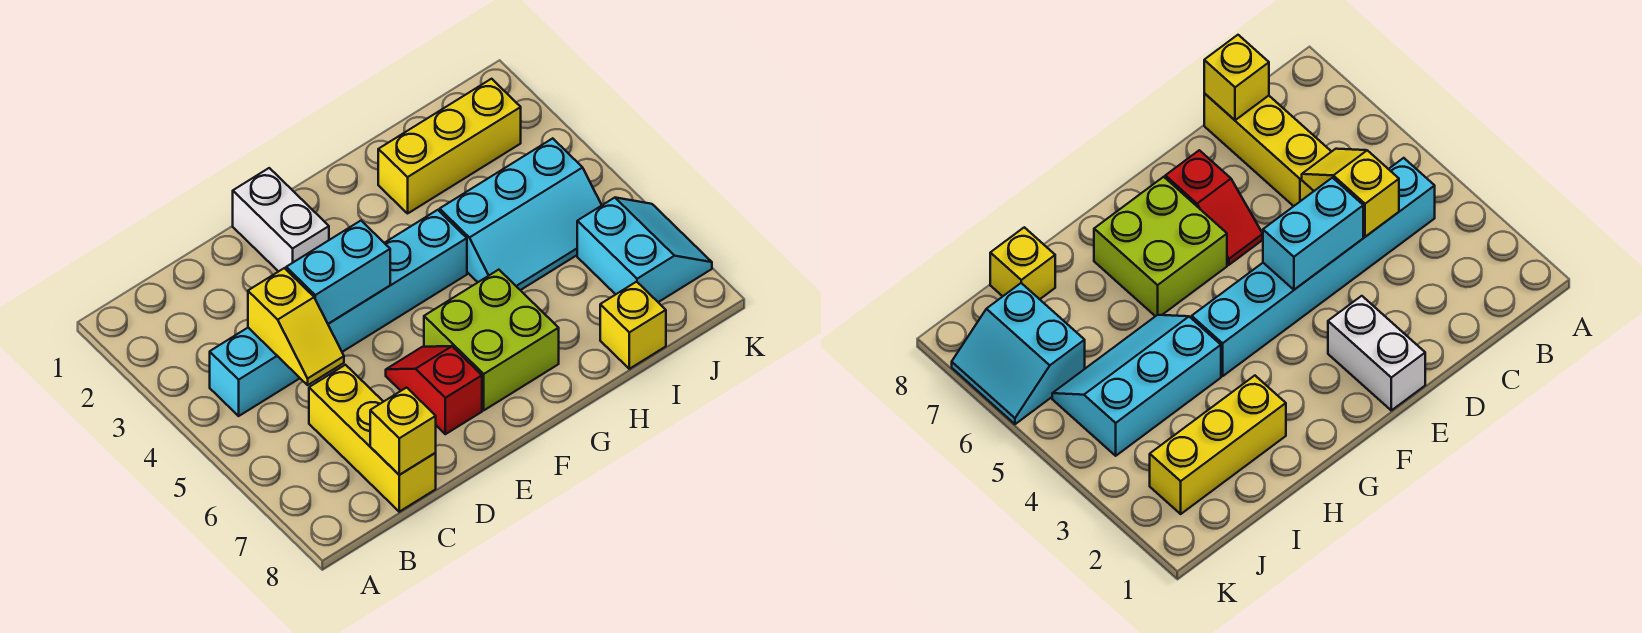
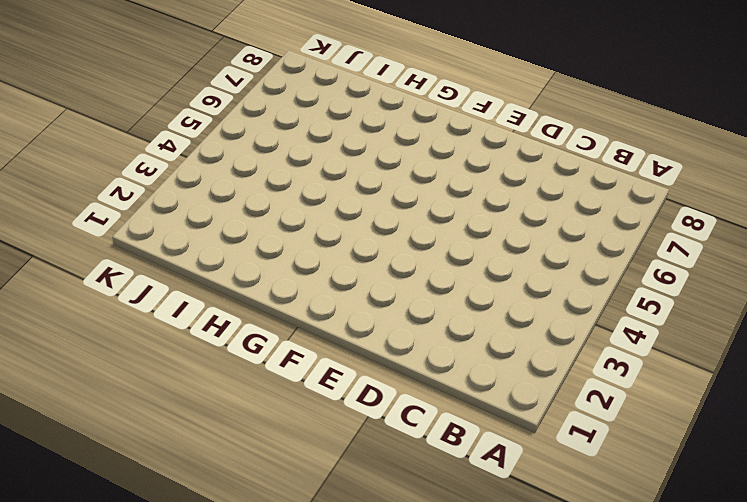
none -> cyan 1x6 brick [210,210,467,416]
none -> yellow 1x3 brick [309,365,436,512]
none -> white 1x2 brick [233,168,329,272]

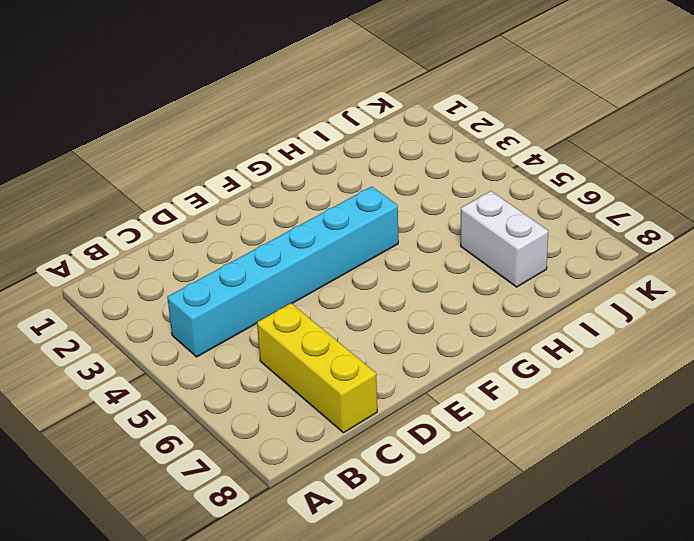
white 1x2 brick [461,191,548,287] -> white 1x2 brick moved to [233,168,329,272]
none -> red 1x2 slope [386,346,482,434]
none -> lime 2x2 brick [424,270,559,410]
none -> yellow 1x3 brick [378,79,521,213]

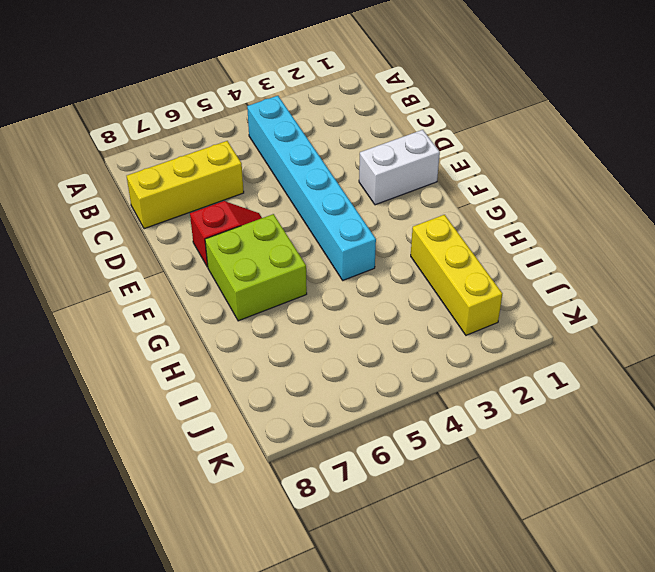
none -> cyan 2x3 slope [440,138,602,290]
none -> yellow 1x1 brick [600,282,666,369]
none -> cyan 2x2 slope [577,198,712,302]

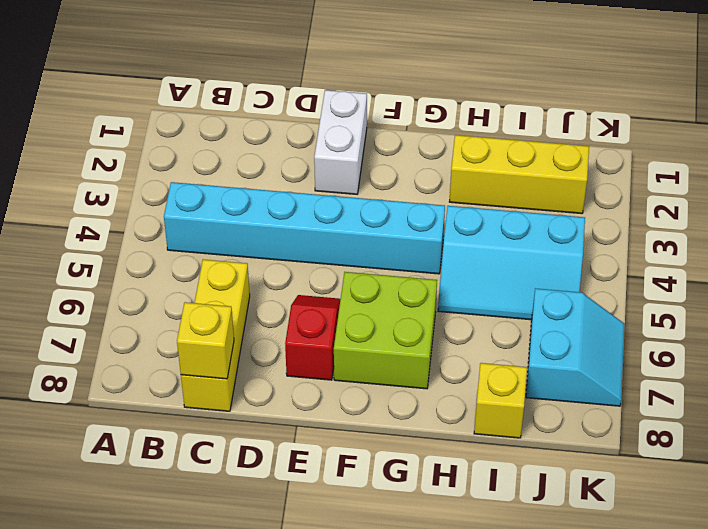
none -> yellow 1x2 slope [248,268,344,385]
none -> cyan 1x2 brick [286,221,390,324]

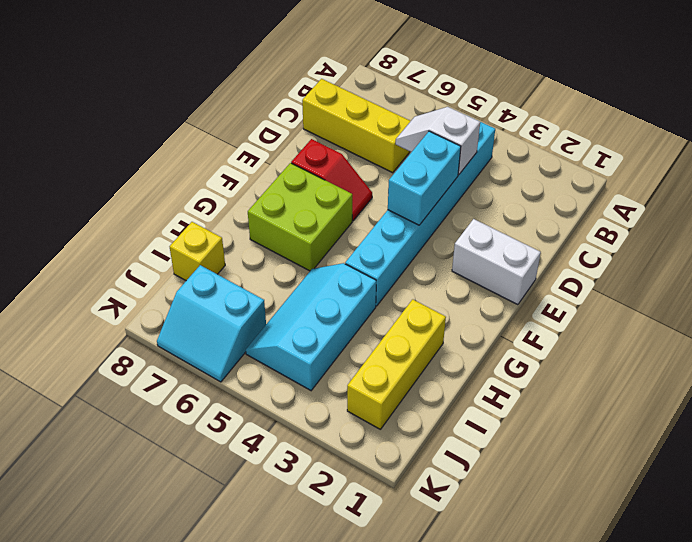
white 1x2 slope [396,107,480,175] -> yellow 1x2 slope [248,268,344,385]
none -> yellow 1x1 brick [370,388,436,475]

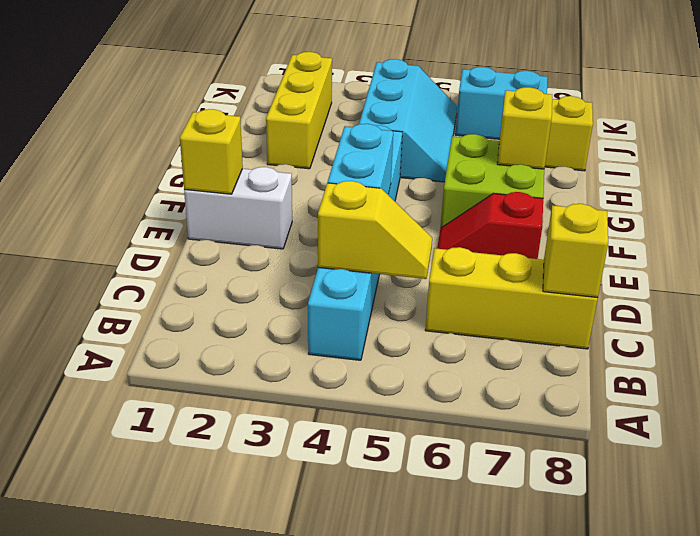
yellow 1x1 brick [180,109,243,194] -> none
yellow 1x1 brick [497,87,552,169] -> none

